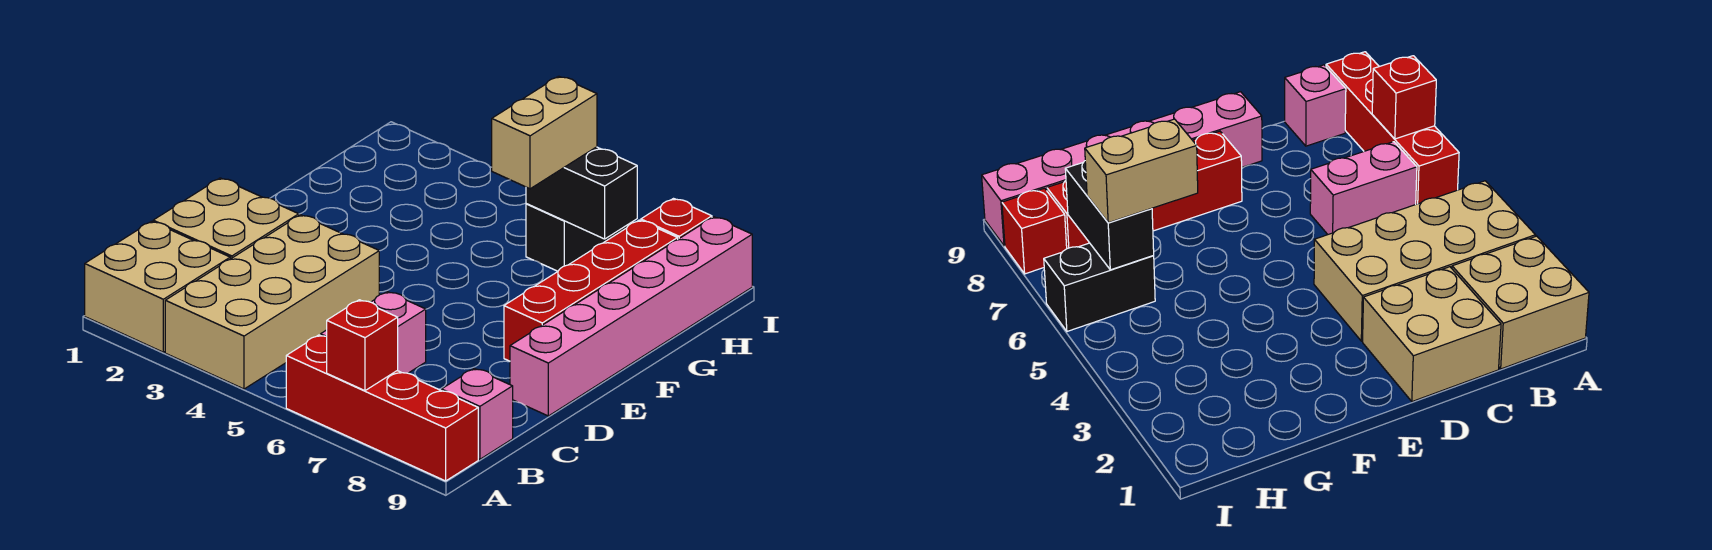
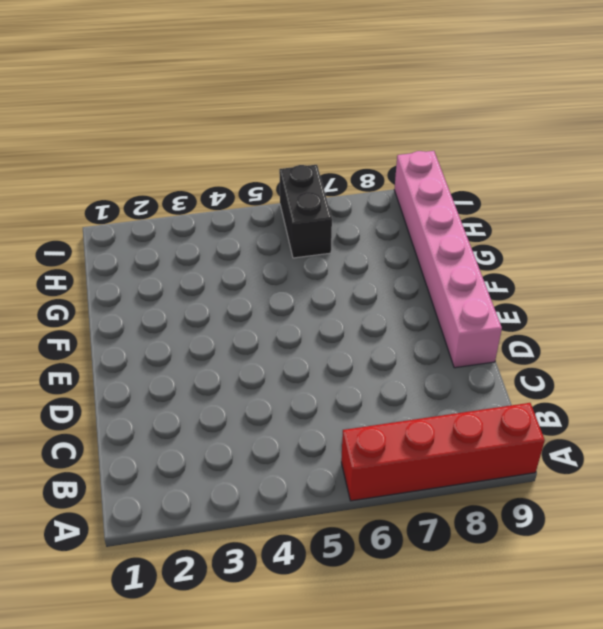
none -> tan 2x2 brick [85,221,230,352]
none -> tan 2x4 brick [165,215,379,389]
none -> pink 1x2 brick [321,292,426,373]

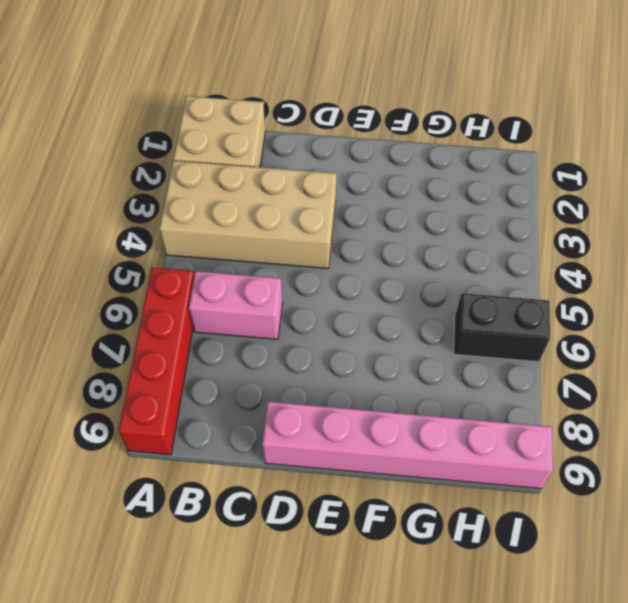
none -> pink 1x1 brick [442,369,513,459]
none -> tan 2x2 brick [153,178,299,259]
none -> red 1x4 brick [504,220,678,361]

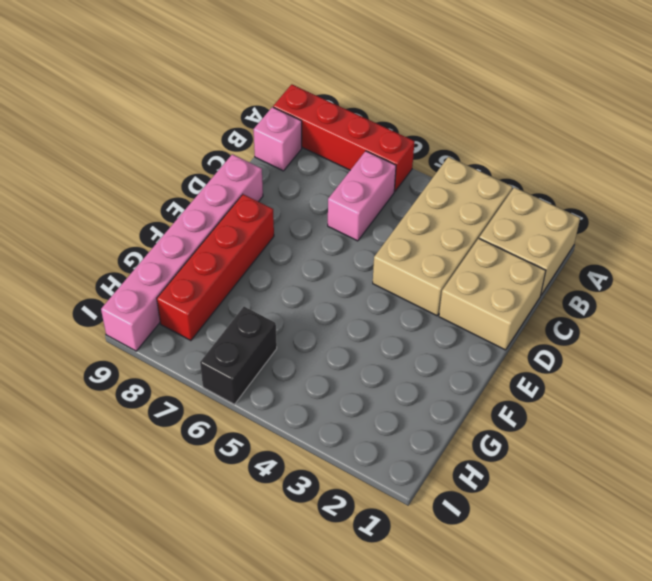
none -> red 1x1 brick [641,199,712,239]
none -> red 1x1 brick [327,300,398,391]
none -> black 1x2 brick [526,147,637,239]

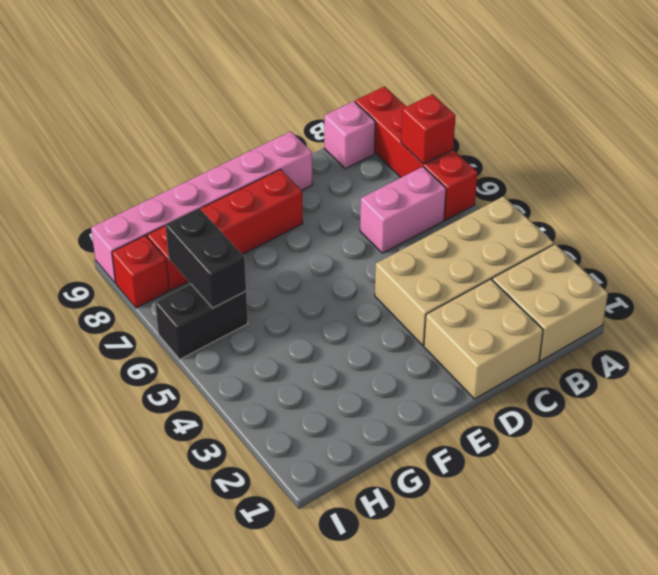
none -> tan 1x2 brick [492,76,597,189]

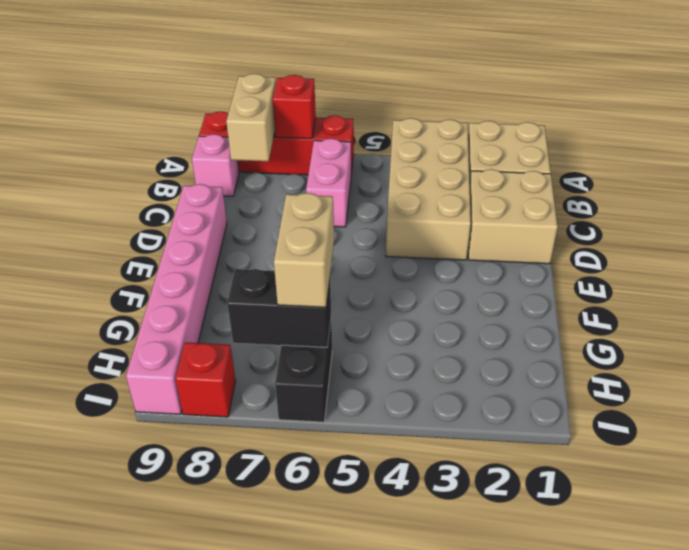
tan 1x2 brick [226,74,276,161] -> none
none -> red 1x4 brick [504,220,678,361]

